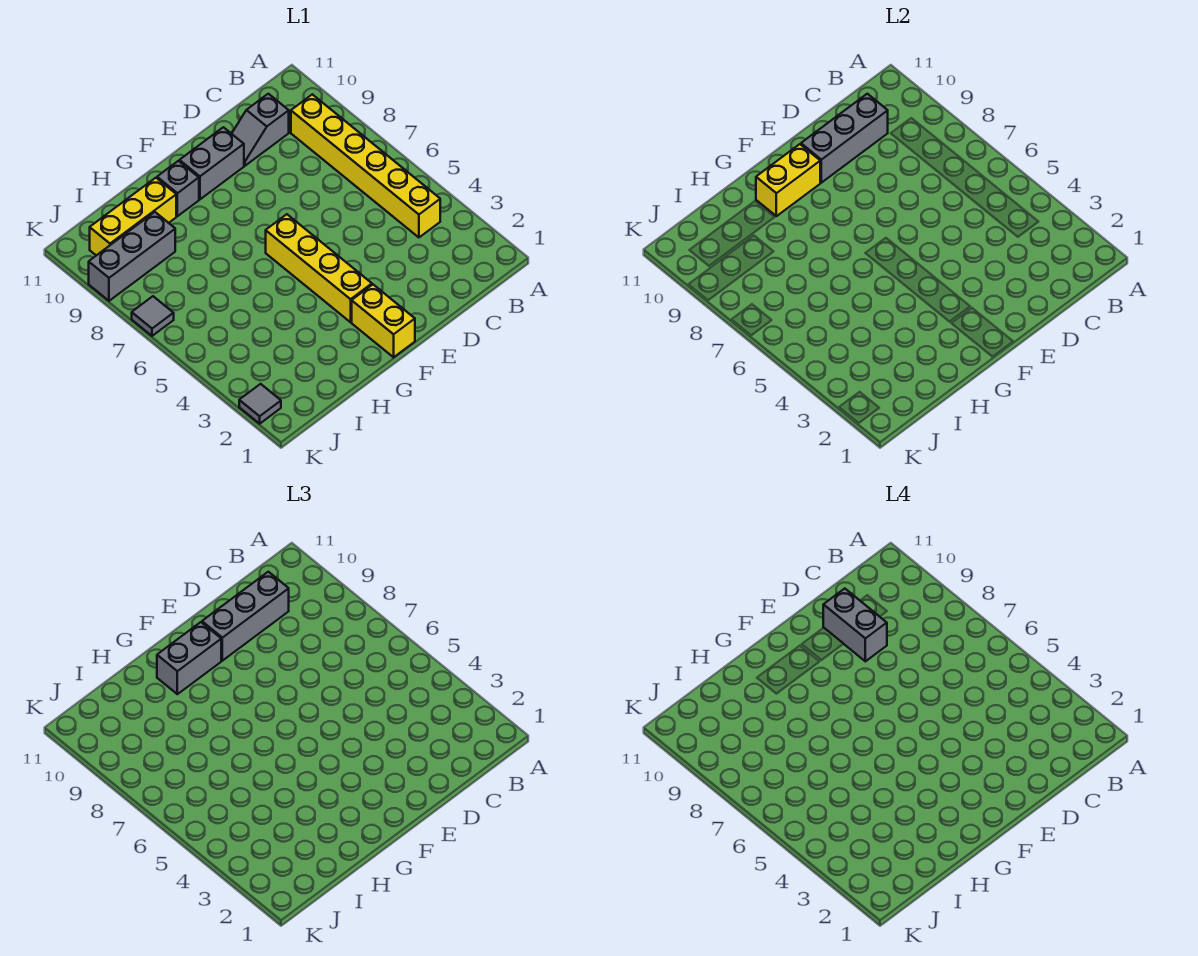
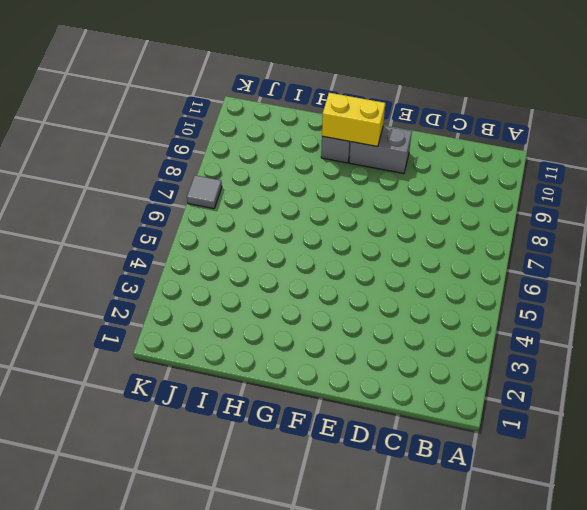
none -> yellow 1x6 brick [291,94,440,237]
none -> grey 1x2 slope [232,94,289,166]
none -> yellow 1x2 brick [352,285,415,357]

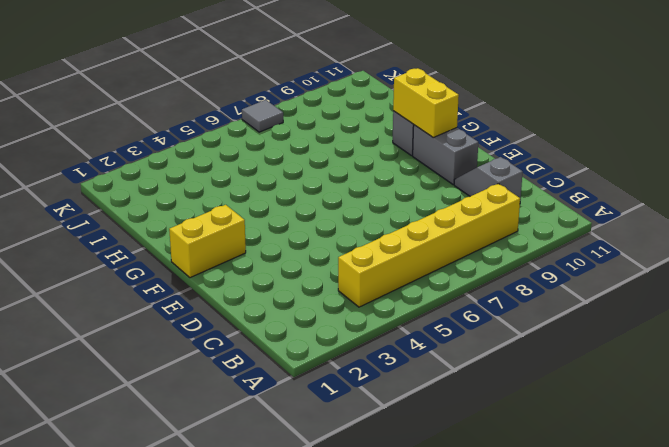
none -> yellow 1x4 brick [266,214,372,322]
none -> yellow 1x3 brick [90,178,176,255]
none -> grey 1x3 brick [89,212,175,301]

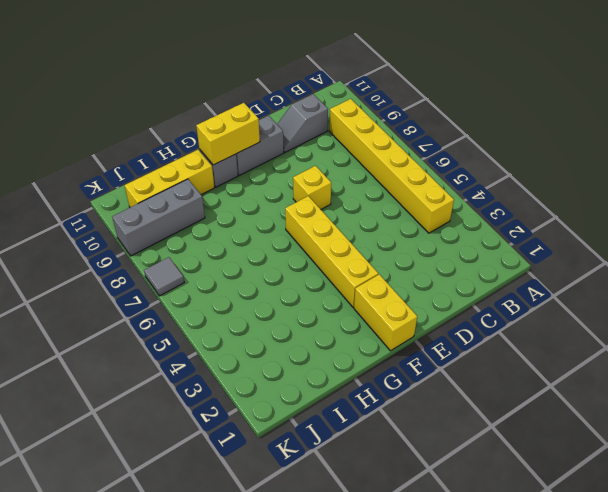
yellow 1x1 brick [293,166,331,209] -> none
none -> grey 1x1 tile [239,384,281,424]
none -> grey 1x3 brick [801,94,888,183]
none -> grey 1x3 brick [202,572,289,661]

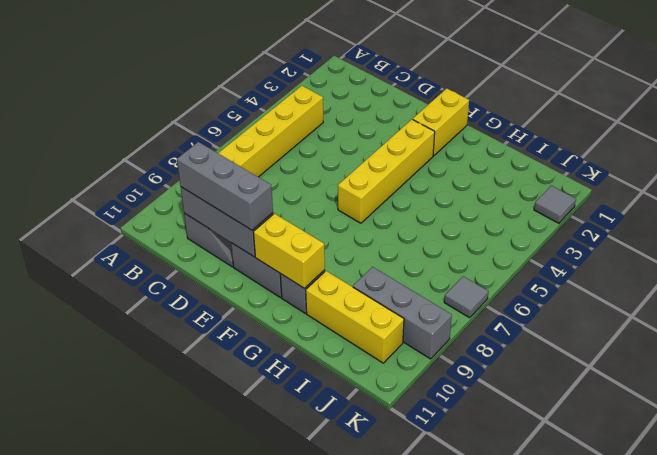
none -> grey 1x2 brick [157,622,221,694]
none -> grey 1x2 brick [823,589,887,661]

